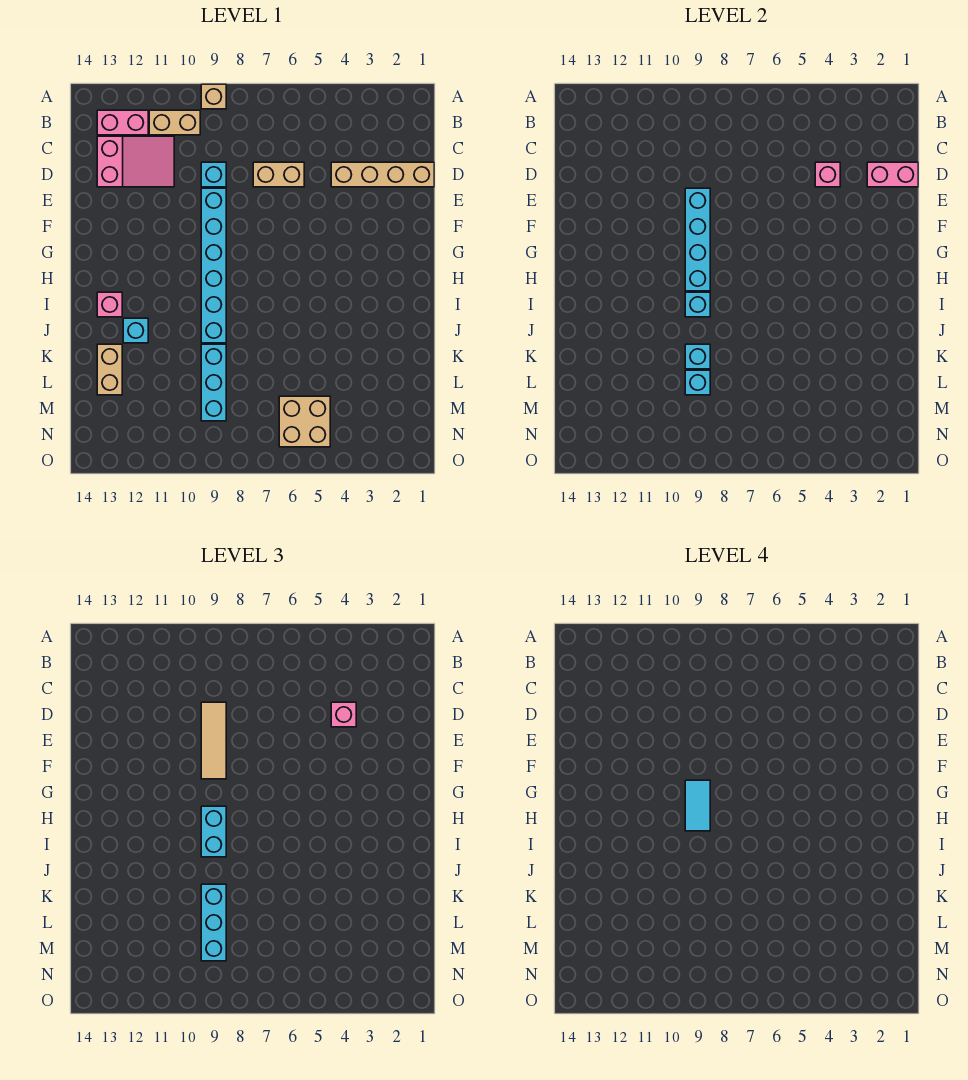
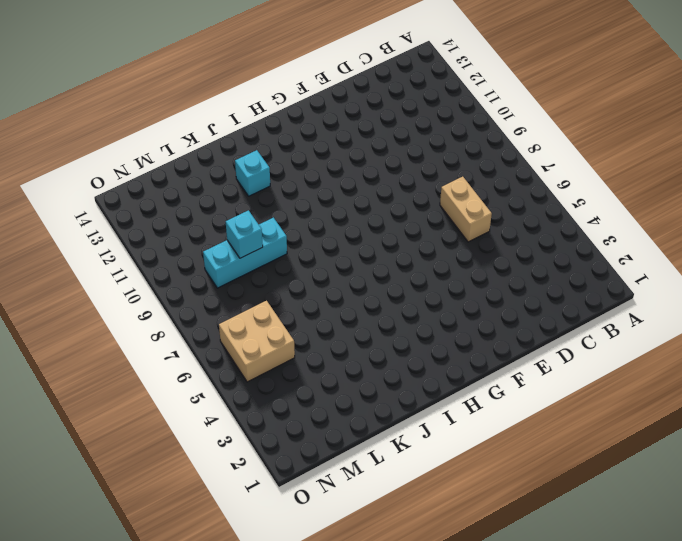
none -> tan 1x1 brick [201,84,226,109]
none -> tan 1x2 brick [149,110,200,135]
none -> pink 1x2 brick [97,110,148,135]

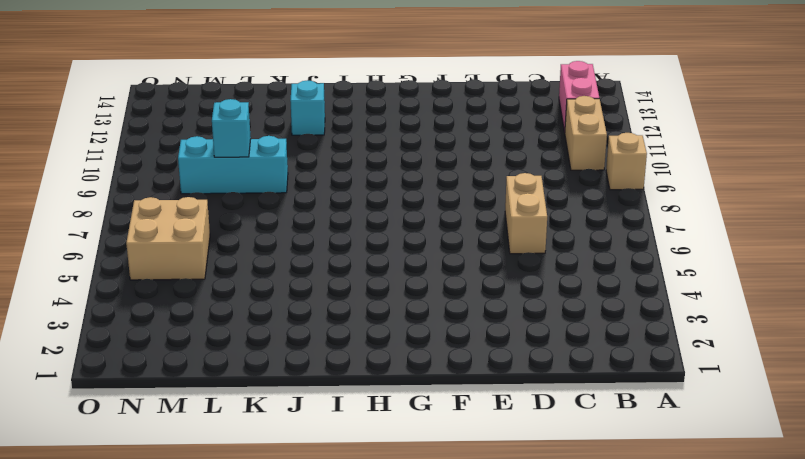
none -> pink 2x3 slope [97,136,174,187]
none -> tan 1x4 brick [331,162,434,187]
none -> cyan 1x1 brick [201,162,226,187]

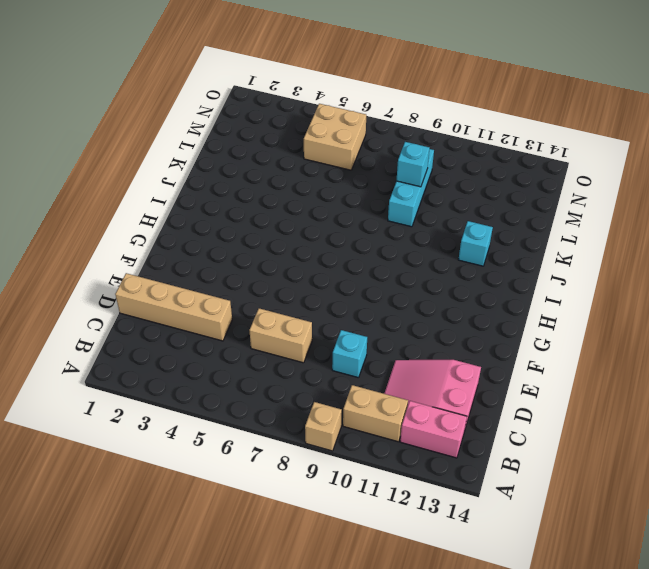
none -> cyan 1x6 brick [201,188,226,343]
none -> pink 1x1 brick [97,292,122,317]
none -> tan 1x2 brick [97,344,122,395]

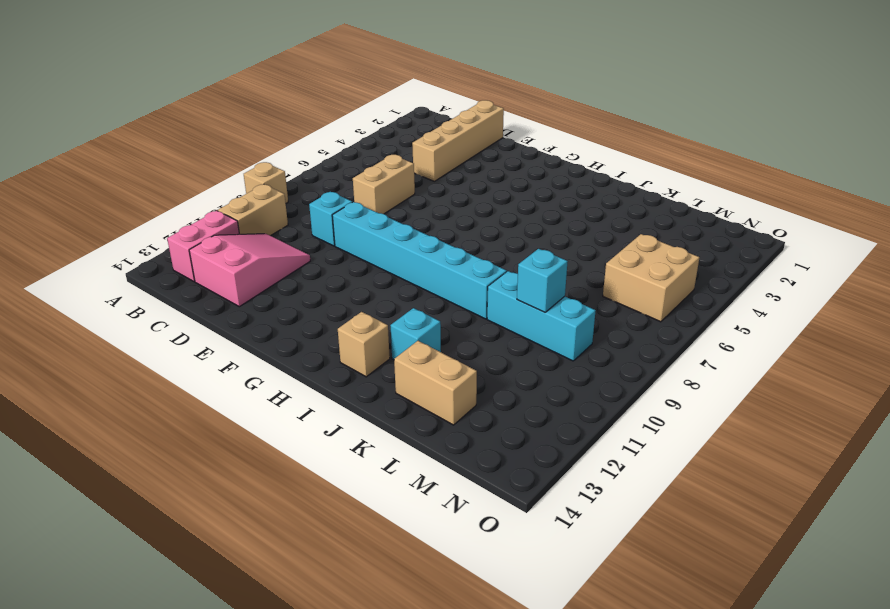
tan 1x1 brick [338,312,390,377] -> pink 1x1 brick [97,292,122,317]
none -> pink 1x2 brick [867,162,918,187]
none -> pink 1x1 brick [815,162,840,187]
none -> cyan 1x4 brick [685,188,710,291]

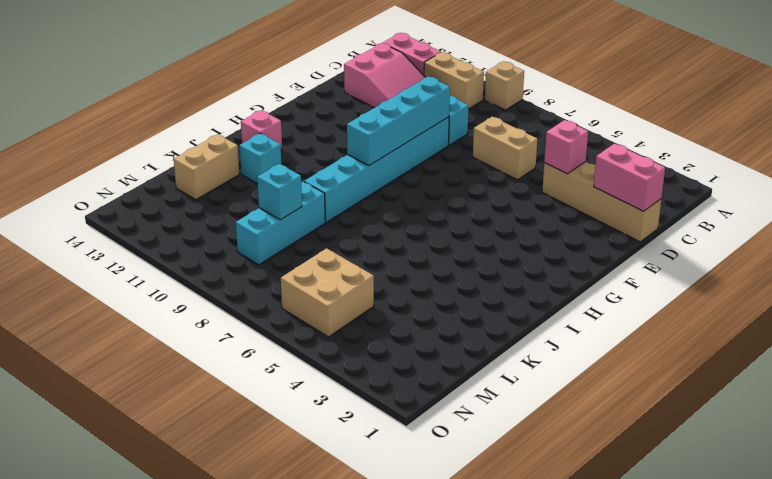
none -> cyan 1x1 brick [685,292,710,317]
none -> cyan 1x1 brick [685,344,710,369]
none -> pink 1x1 brick [331,702,356,727]

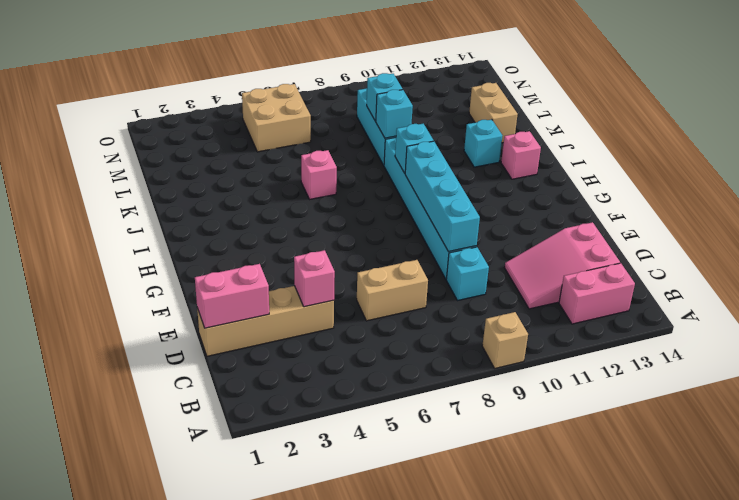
pink 1x1 brick [301,150,337,199] -> pink 1x1 brick moved to [331,702,356,727]
none -> tan 1x2 brick [149,110,200,135]
none -> tan 1x3 tile [201,702,226,779]
none -> cyan 1x2 brick [201,806,226,857]

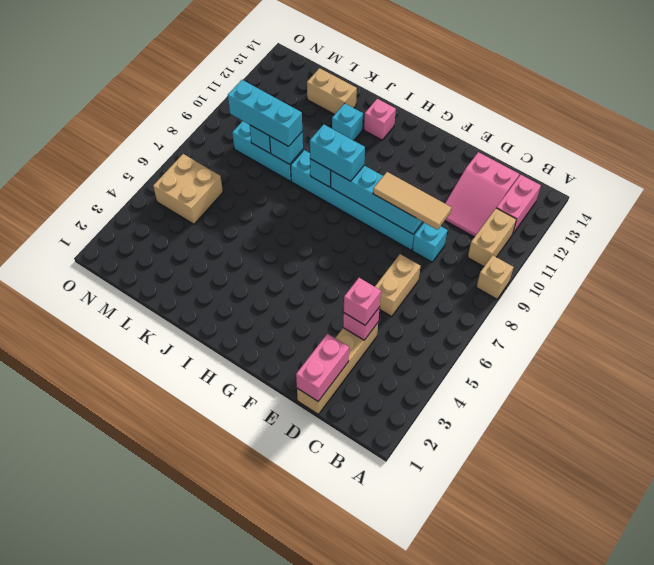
none -> cyan 1x2 tile [685,780,710,831]

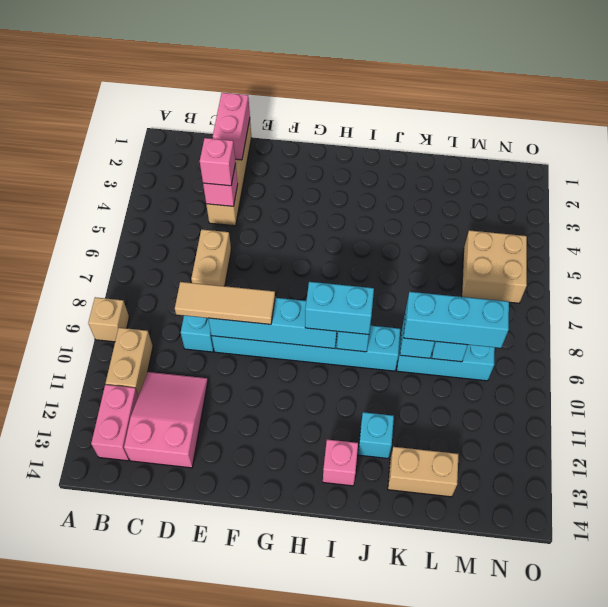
none -> cyan 1x2 tile [685,780,710,831]

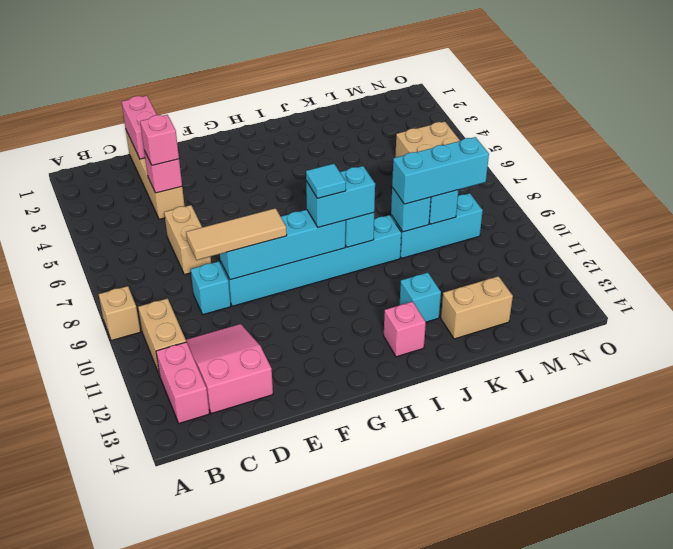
cyan 1x1 tile [306,164,346,198] -> cyan 1x2 tile [685,780,710,831]

